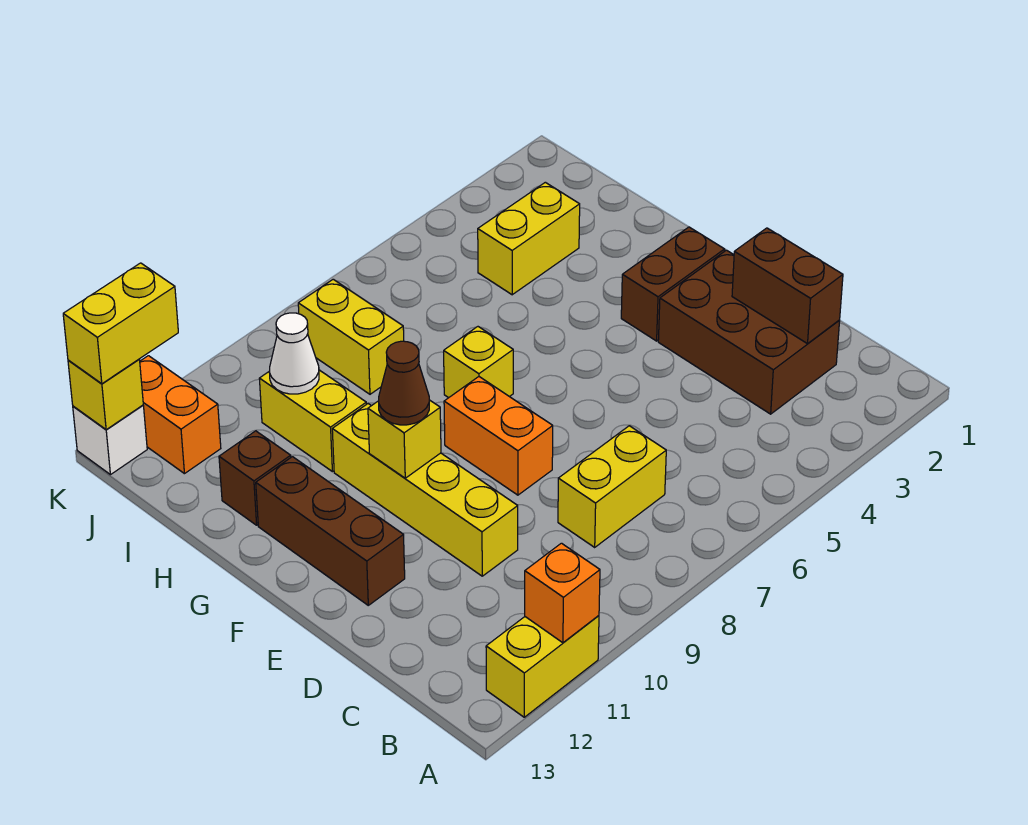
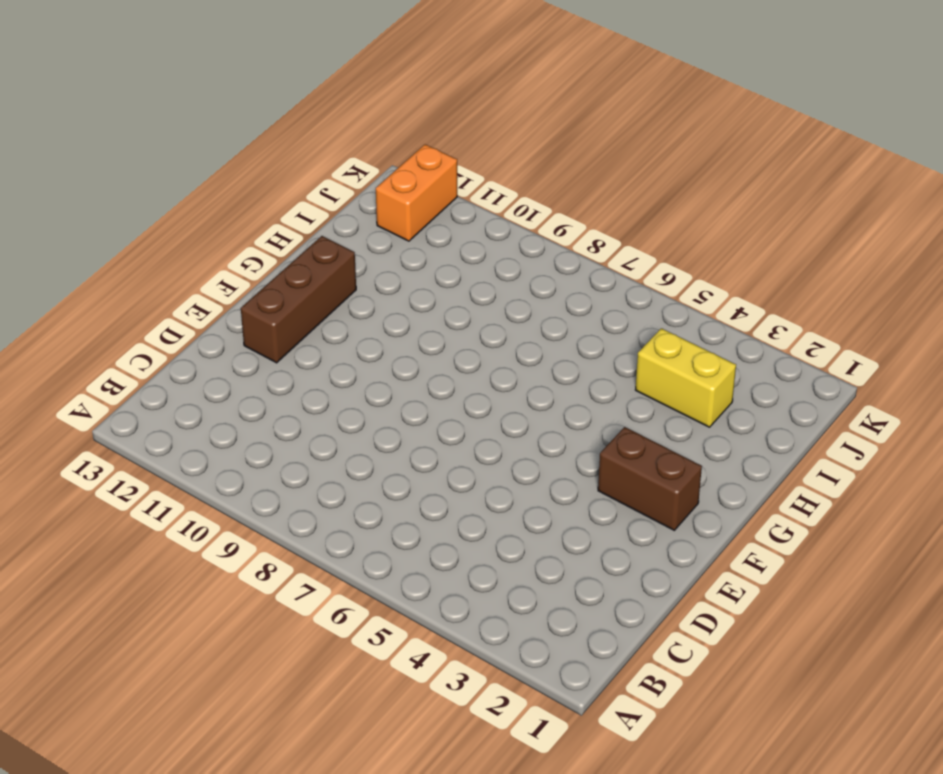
none -> yellow 1x2 brick [486,616,599,717]
none -> brown 2x3 brick [658,250,840,414]
none -> yellow 1x2 brick [558,426,666,547]

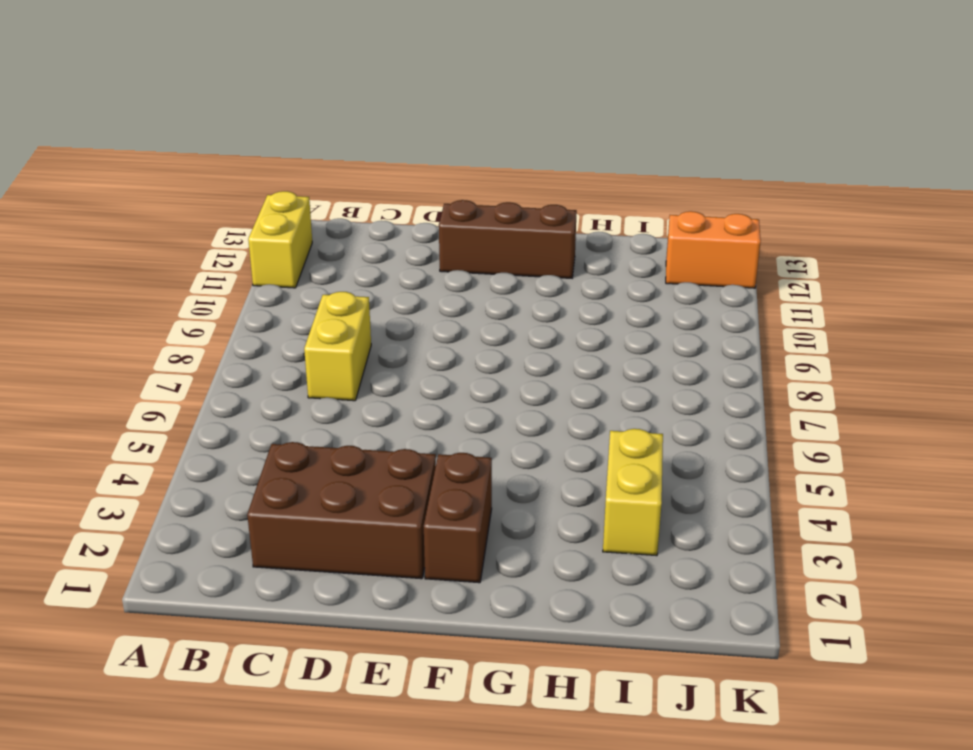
none -> yellow 1x4 brick [332,404,518,576]
none -> orange 1x2 brick [444,377,553,495]
none -> yellow 1x1 brick [444,327,513,398]

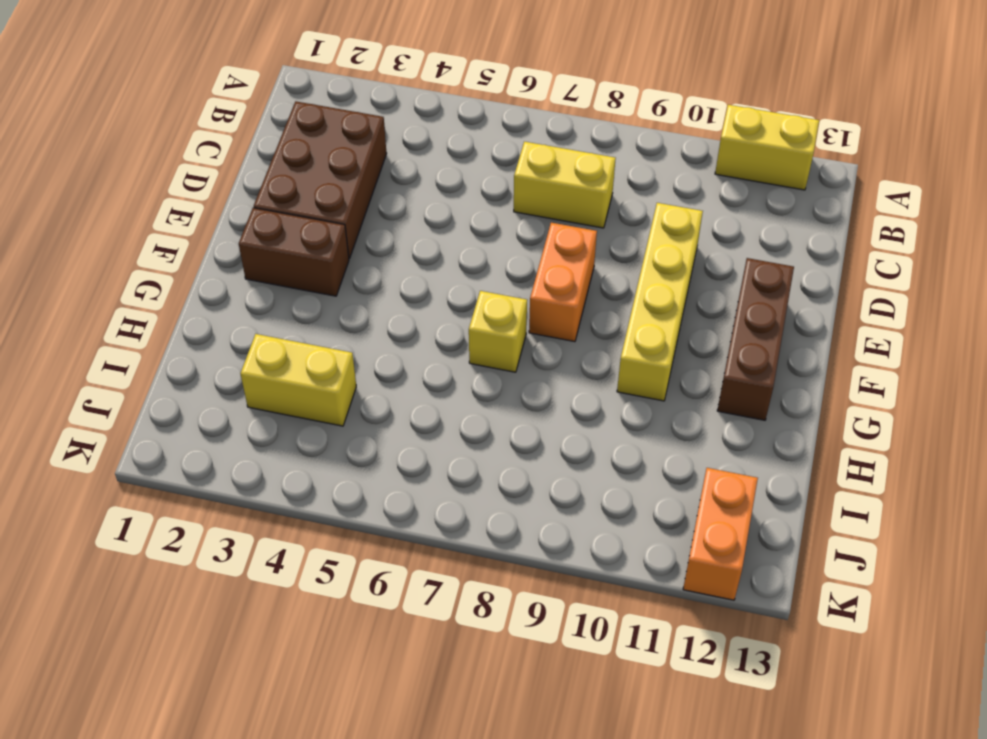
none -> yellow 1x2 brick [259,370,366,472]
none -> brown 1x1 brick [219,431,291,525]
none -> yellow 1x2 brick [298,279,404,394]

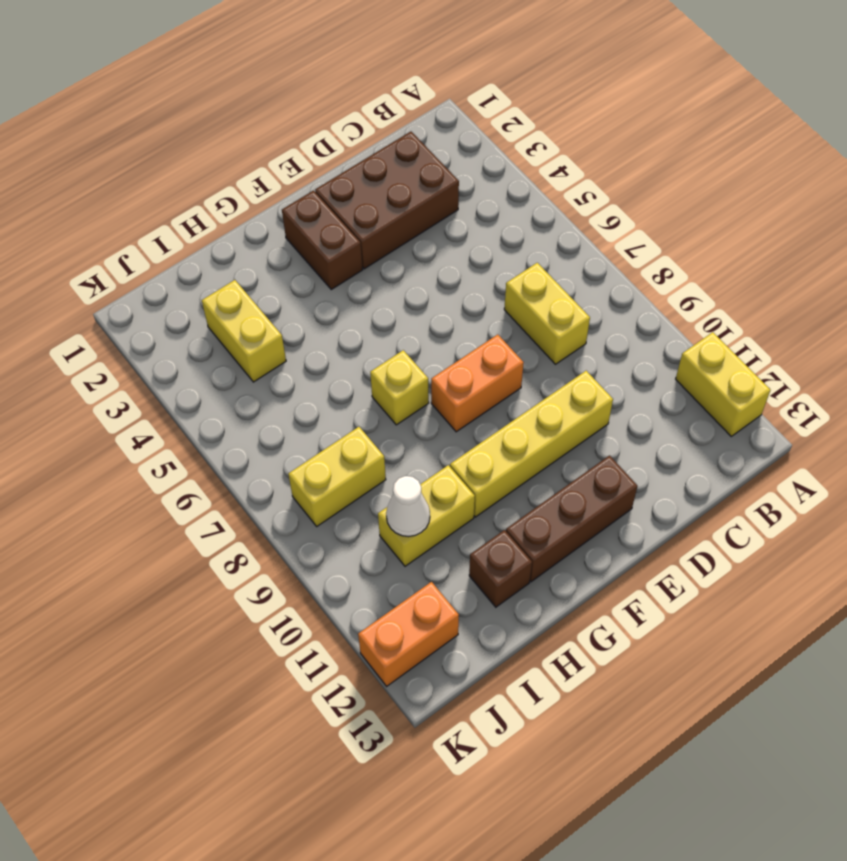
none -> white 1x1 brick [73,405,147,475]
none -> orange 1x1 brick [525,543,600,643]
none -> brown 1x2 brick [732,228,843,344]

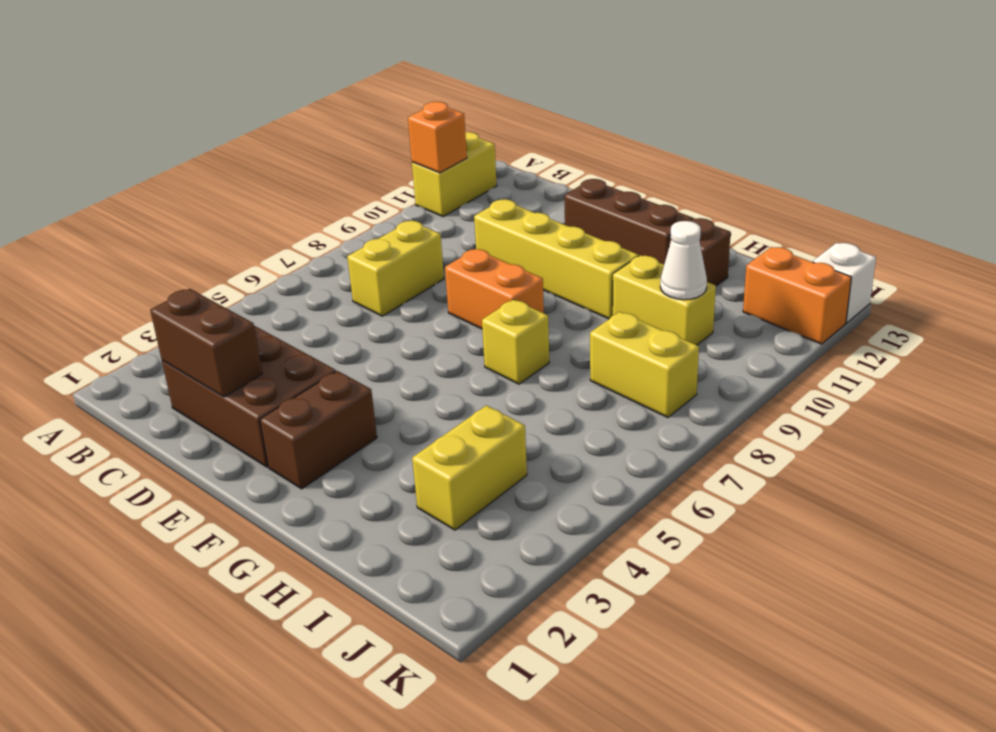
none -> yellow 1x1 brick [368,400,441,478]
none -> yellow 1x1 brick [68,359,143,430]
none -> brown 1x1 cone [379,341,429,425]

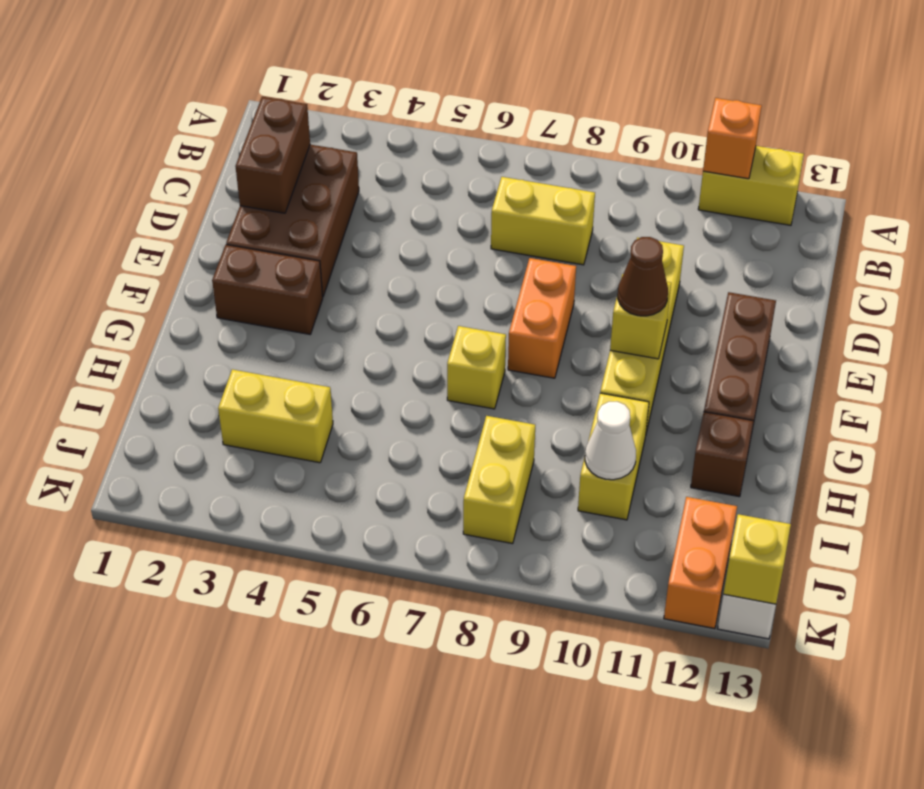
none -> yellow 1x2 brick [63,263,178,384]

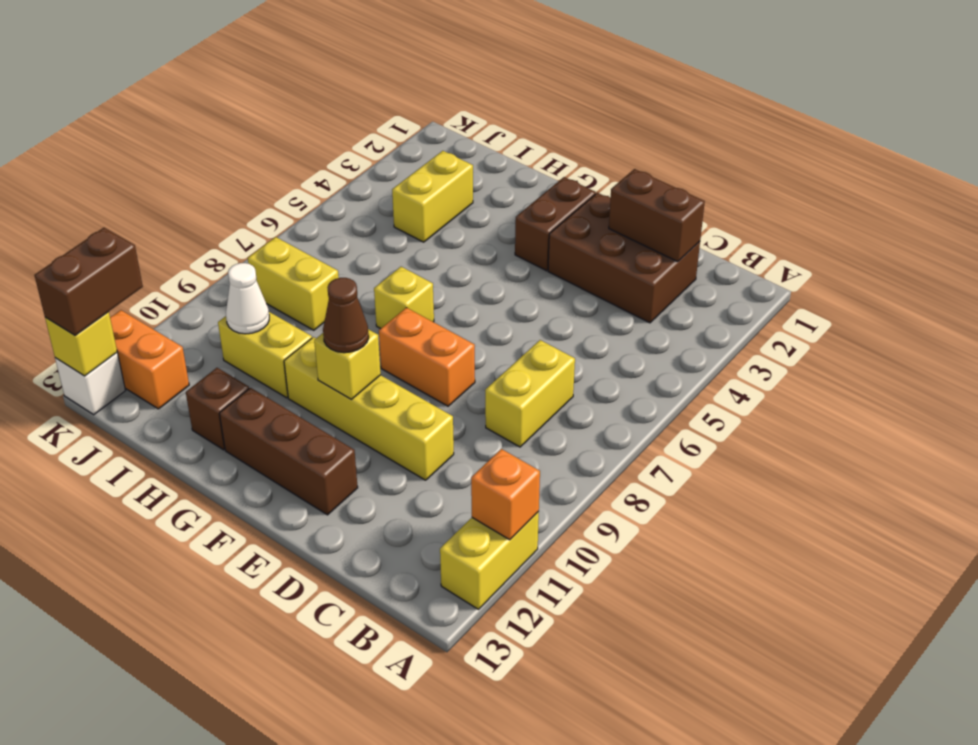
brown 1x2 brick [34,228,143,335] -> yellow 1x2 brick [63,263,178,384]

